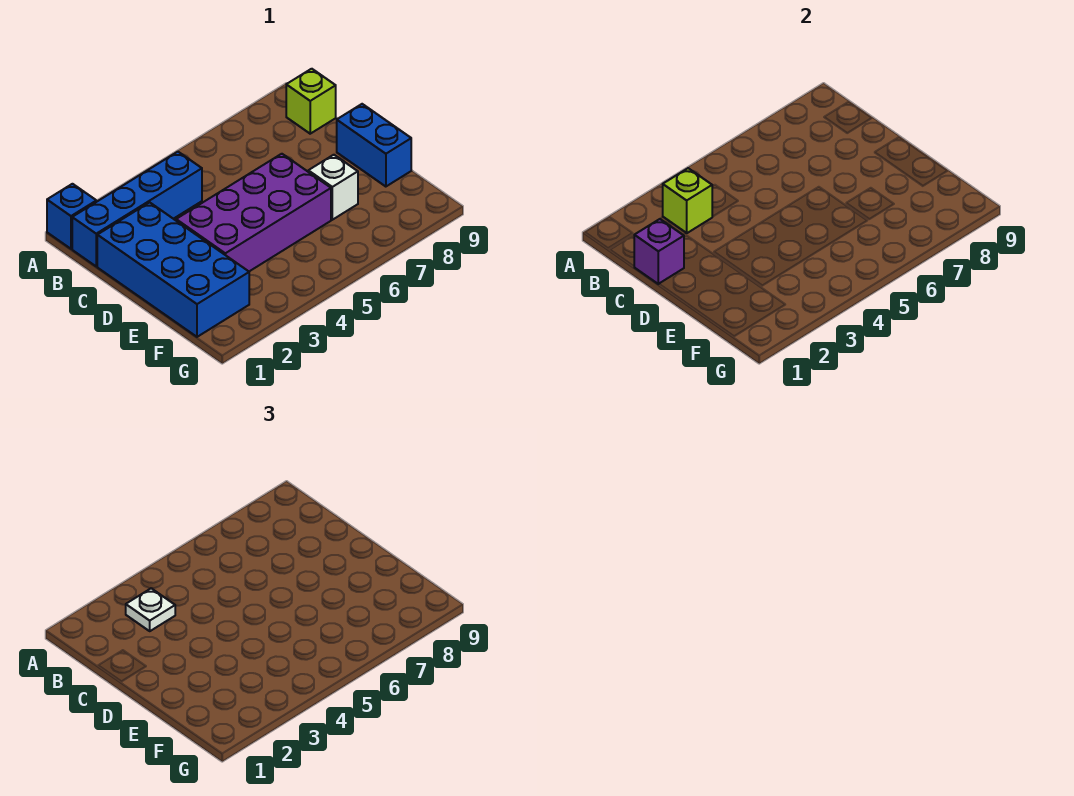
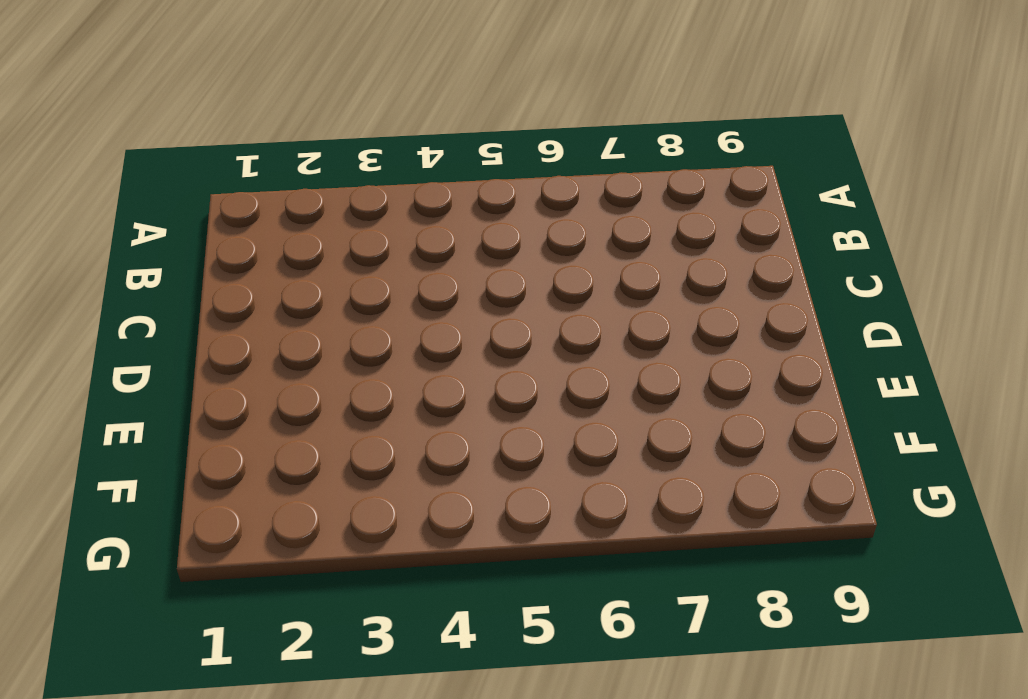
none -> blue 1x1 brick [47,184,96,249]
none -> blue 1x4 brick [72,152,202,266]

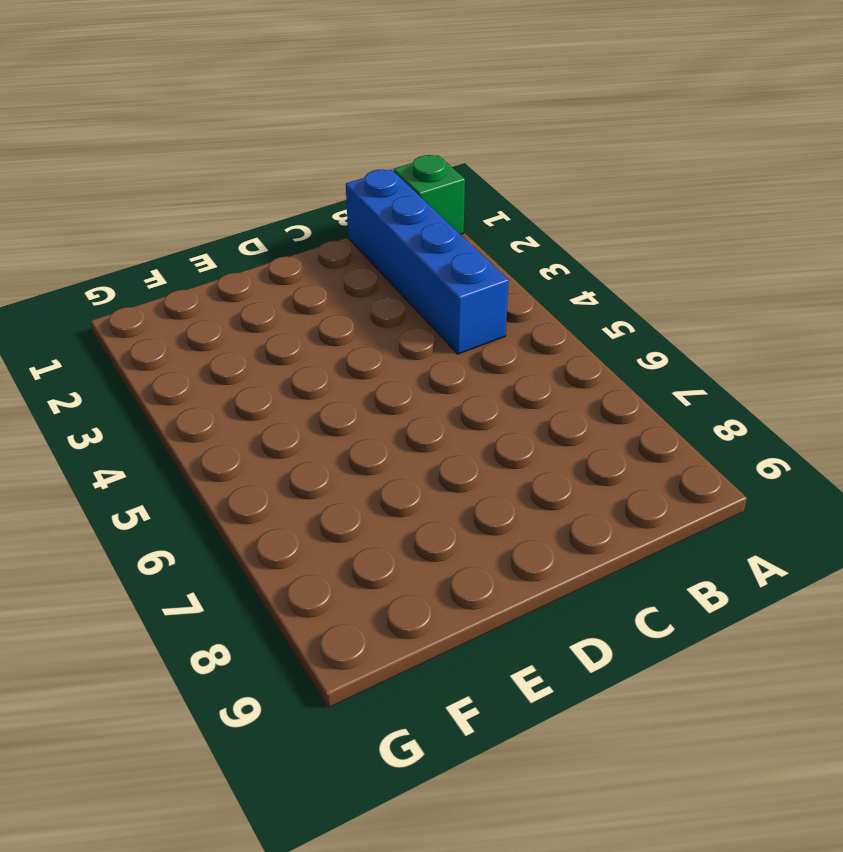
green 1x1 brick [394,155,465,234] -> blue 1x1 brick [47,184,96,249]
none -> lime 1x1 brick [286,69,336,134]
none -> blue 2x4 brick [97,202,249,337]

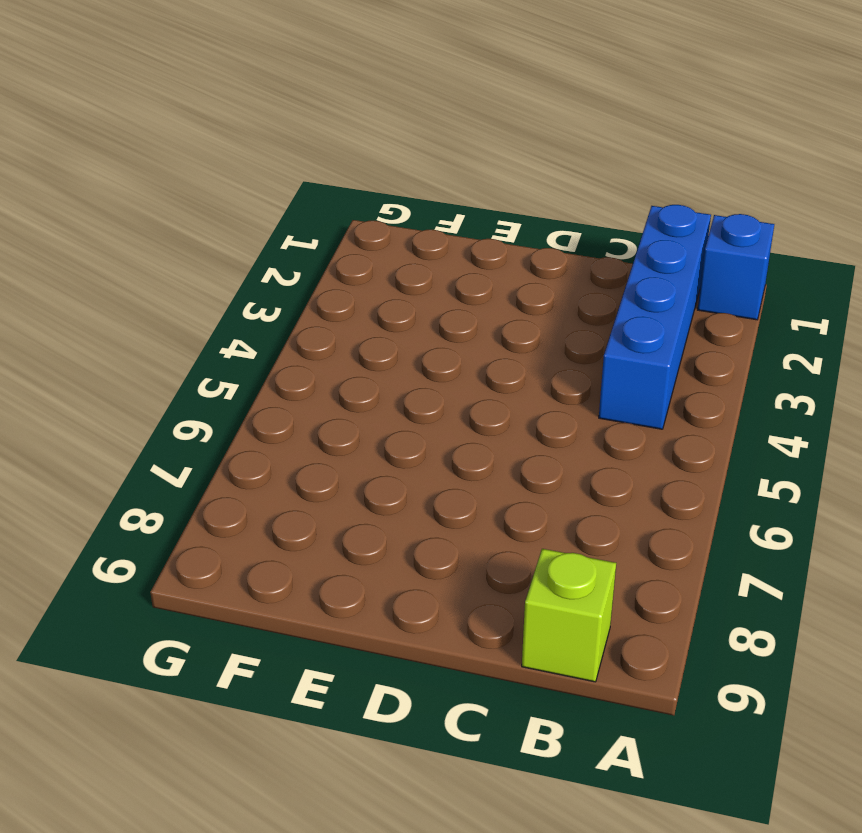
none -> blue 2x4 brick [97,202,249,337]
none -> purple 2x4 brick [176,154,331,271]

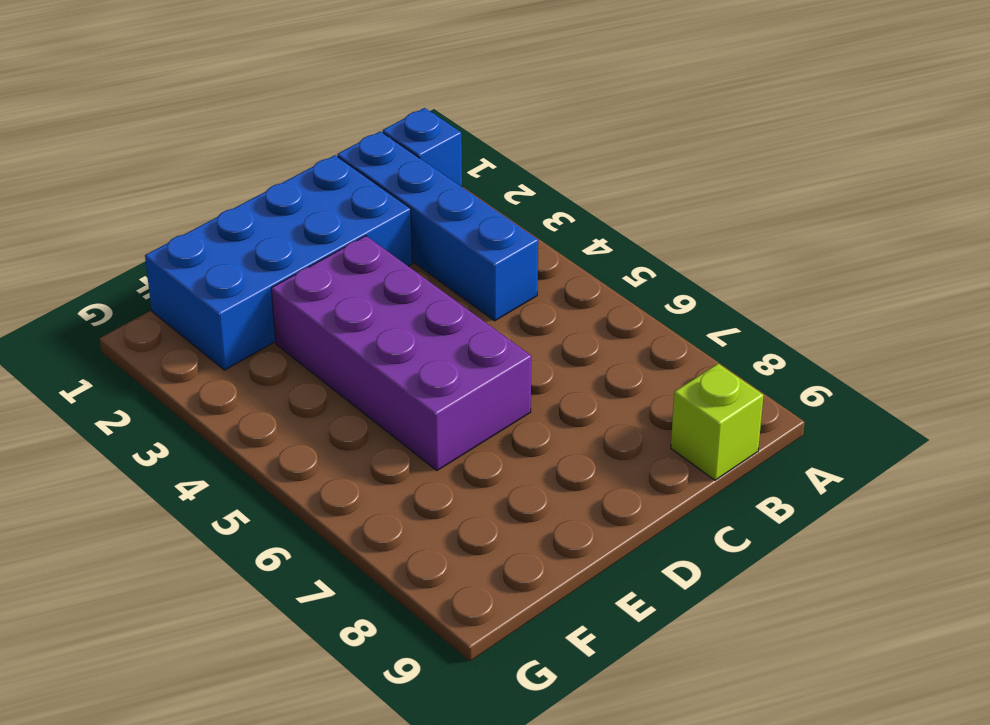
none -> blue 1x2 brick [337,104,411,187]
none -> white 1x1 brick [308,155,358,220]

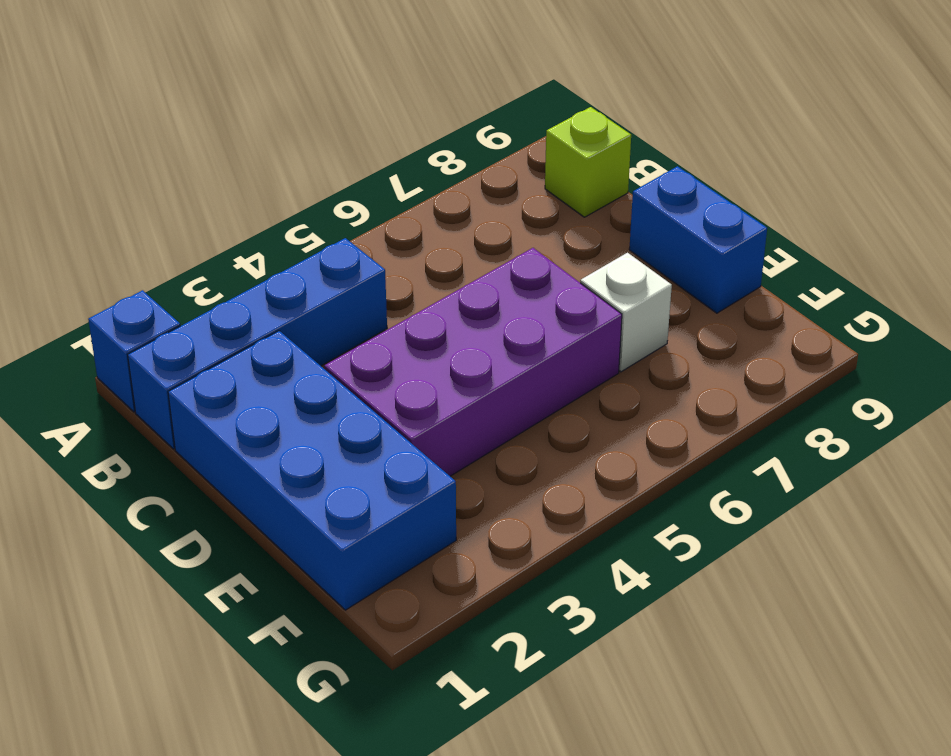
none -> lime 1x1 brick [663,168,712,233]
none -> purple 1x1 brick [634,219,684,284]

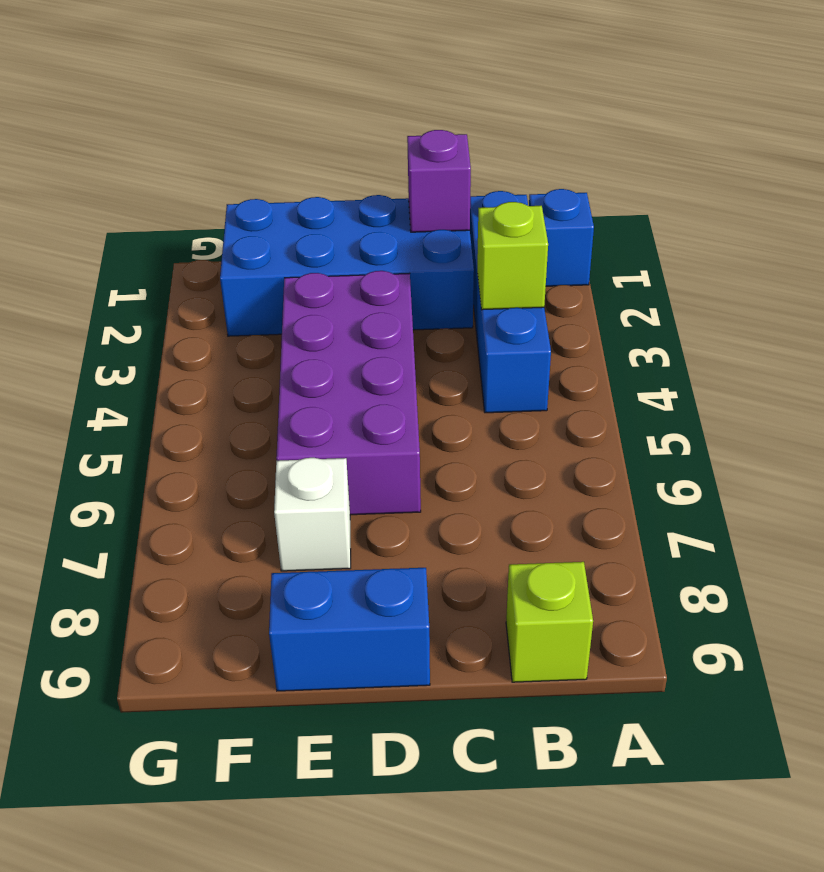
none -> white 1x1 plate [126,588,175,631]

